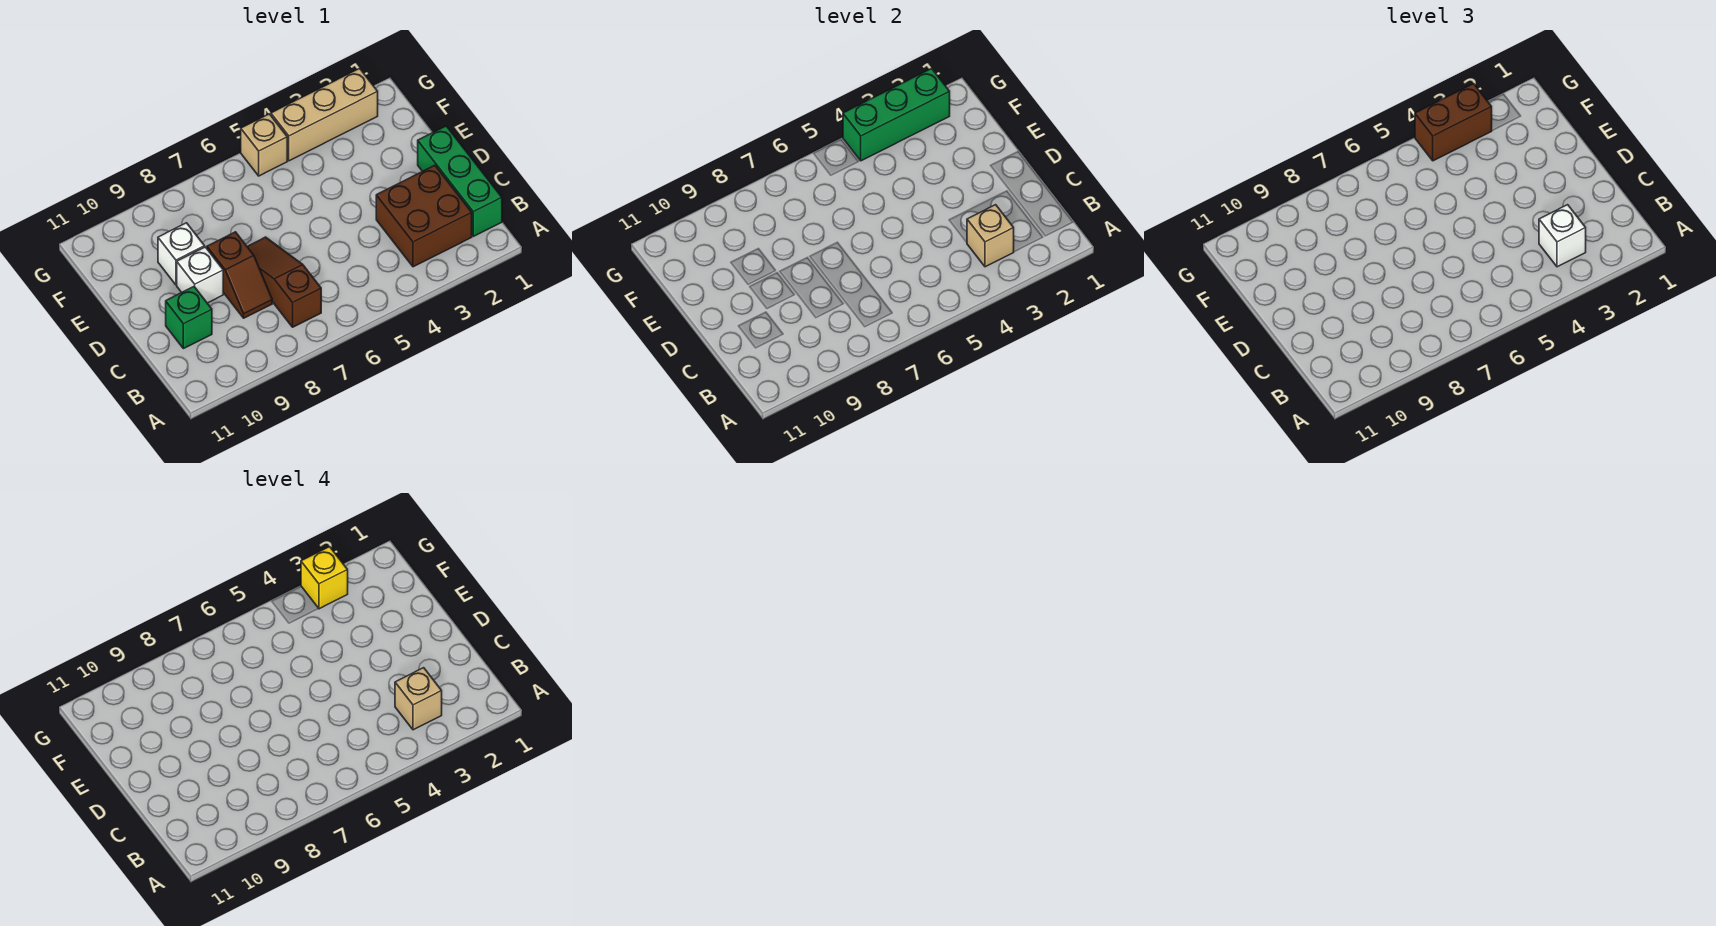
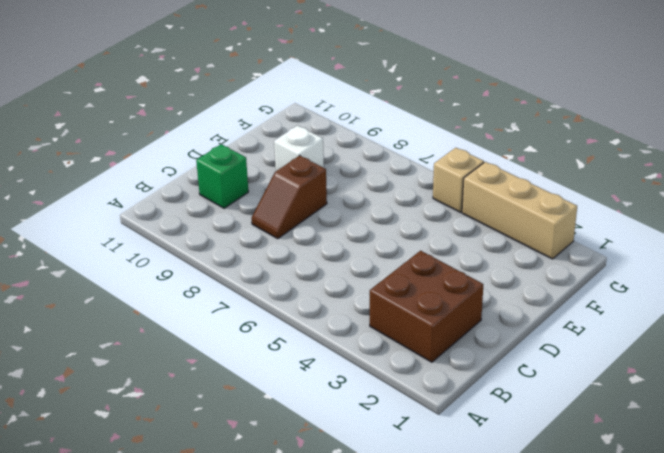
none -> green 1x3 brick [418,126,502,236]
none -> brown 1x3 slope [247,237,321,327]
none -> white 1x1 brick [177,247,223,303]

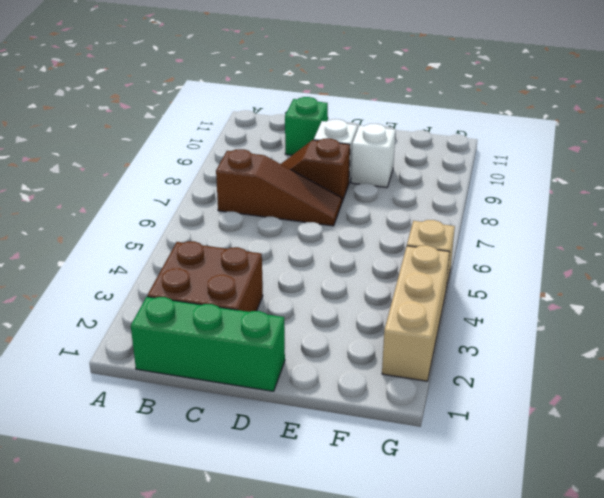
none -> tan 1x1 brick [967,205,1014,267]
none -> green 1x3 brick [843,68,950,161]
none -> white 1x1 brick [1539,205,1586,267]

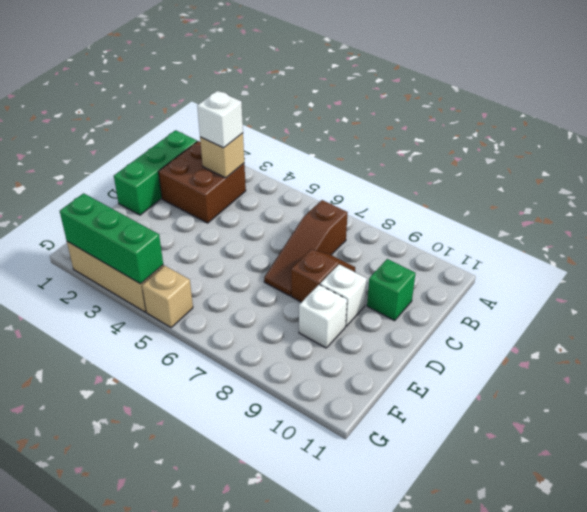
none -> brown 1x2 brick [1415,84,1492,161]
none -> tan 1x1 brick [395,668,442,730]
none -> yellow 1x1 brick [301,547,348,609]

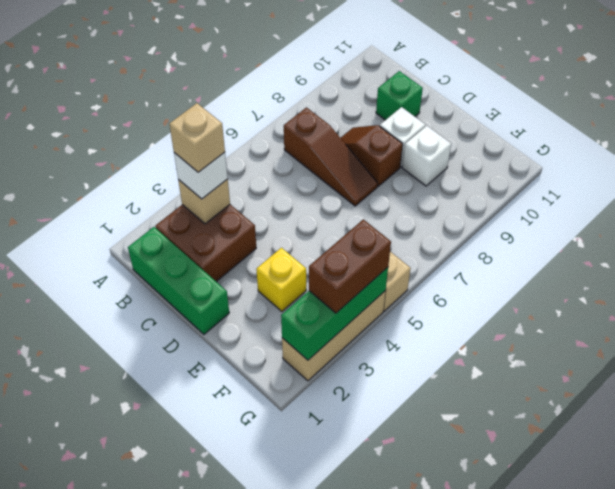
yellow 1x1 brick [256,248,306,311] -> yellow 1x1 brick moved to [301,547,348,609]

